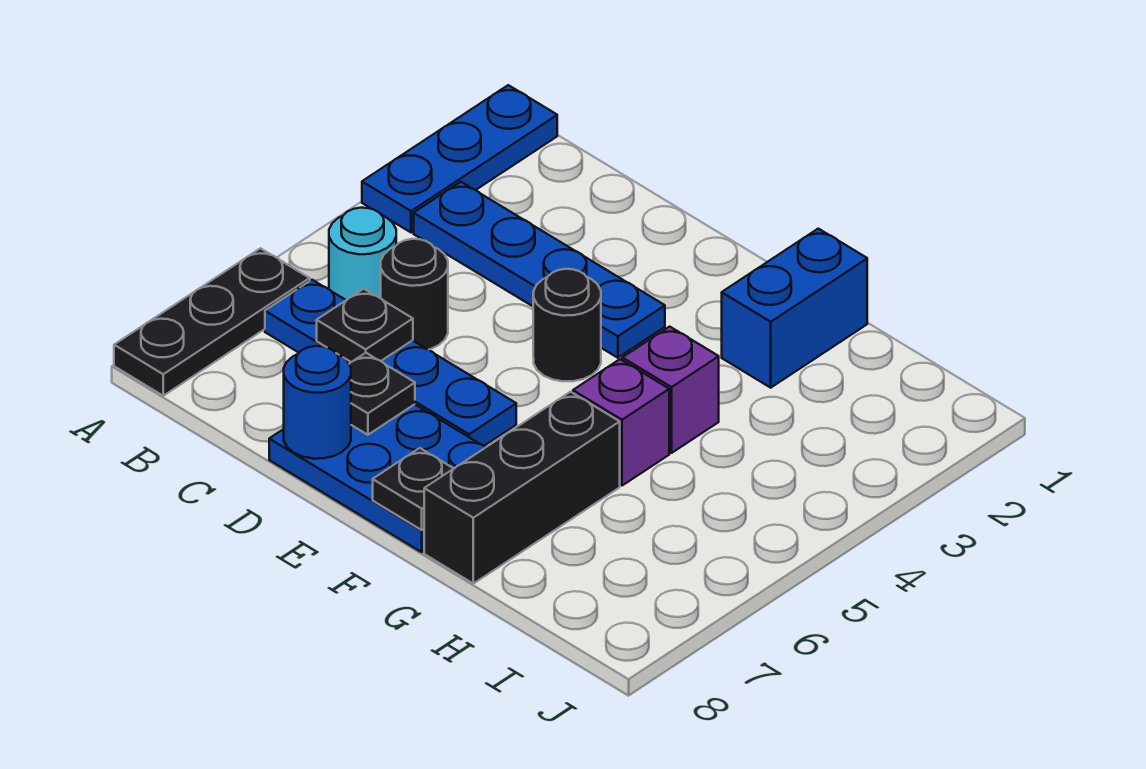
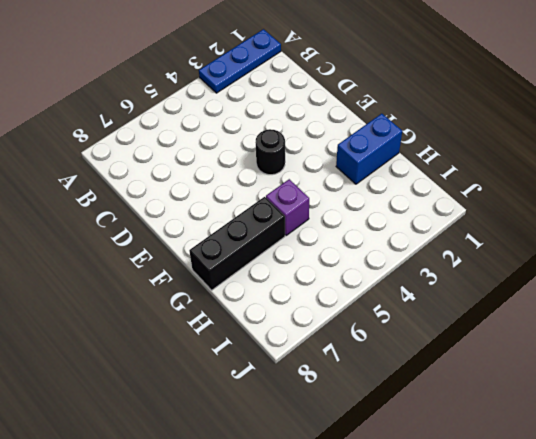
none -> black 1x3 plate [114,248,310,396]
none -> blue 1x4 plate [414,182,665,358]
none -> cyan 1x1 round brick [329,208,396,300]

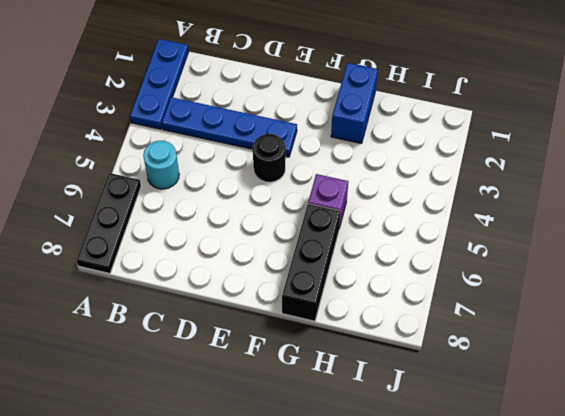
none -> blue 1x4 plate [265,280,516,446]
none -> black 1x1 round brick [381,239,448,350]
none -> blue 2x3 plate [269,404,486,552]

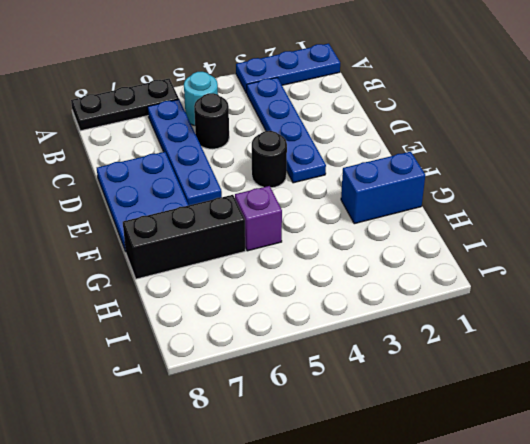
none -> purple 1x1 brick [622,327,719,453]
none -> black 1x1 plate [317,289,413,362]
none -> black 1x1 plate [349,353,415,435]

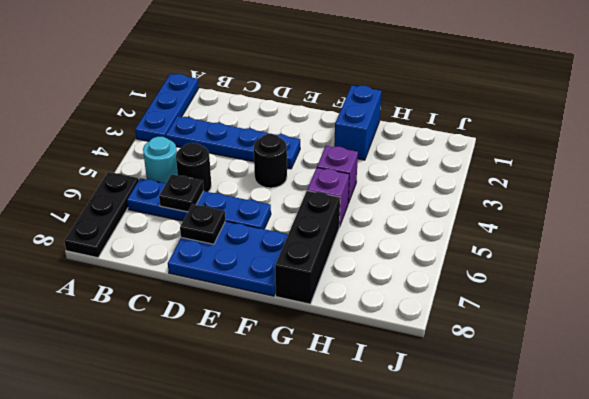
none -> blue 1x1 round brick [284,346,351,459]
none -> black 1x1 plate [373,448,454,530]

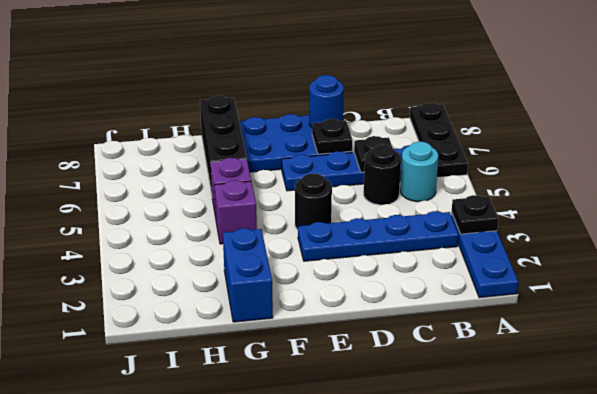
black 1x1 plate [452,195,498,234] -> black 1x1 plate moved to [373,448,454,530]

